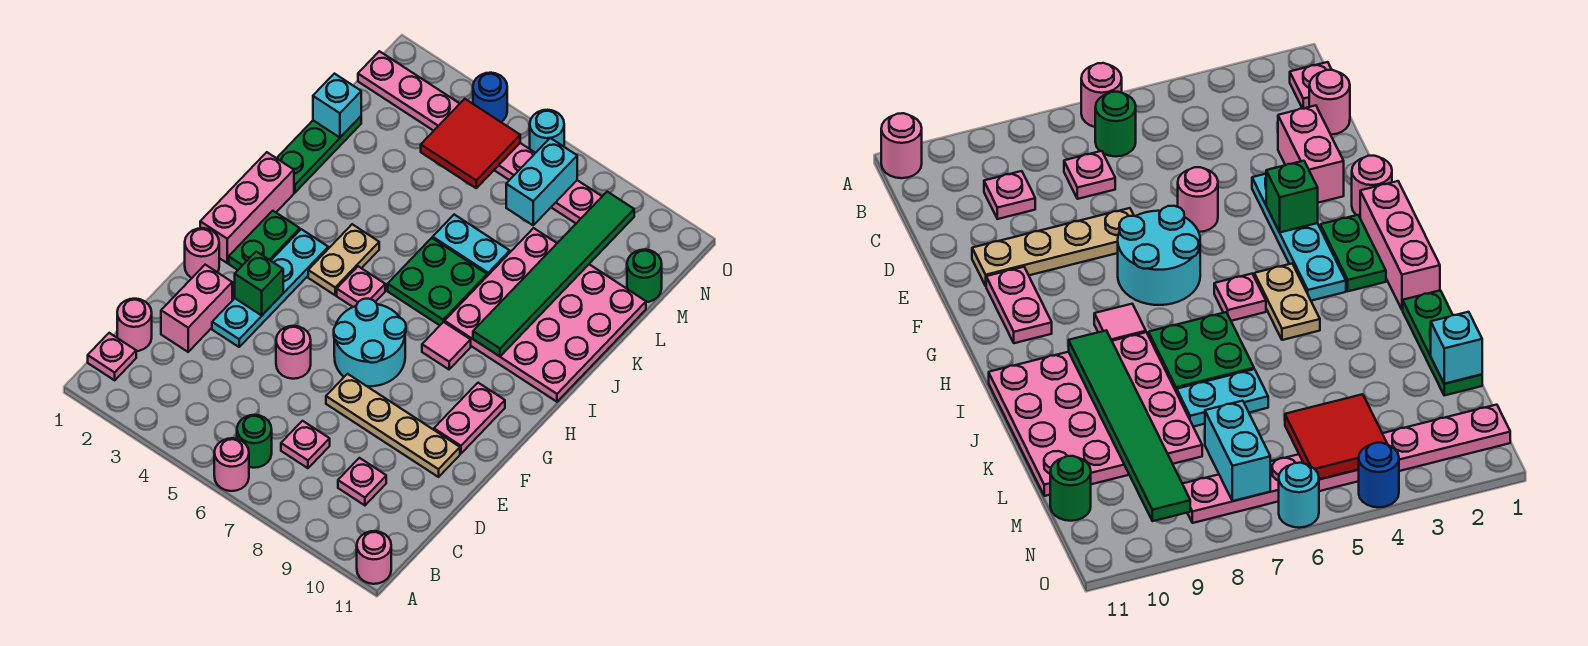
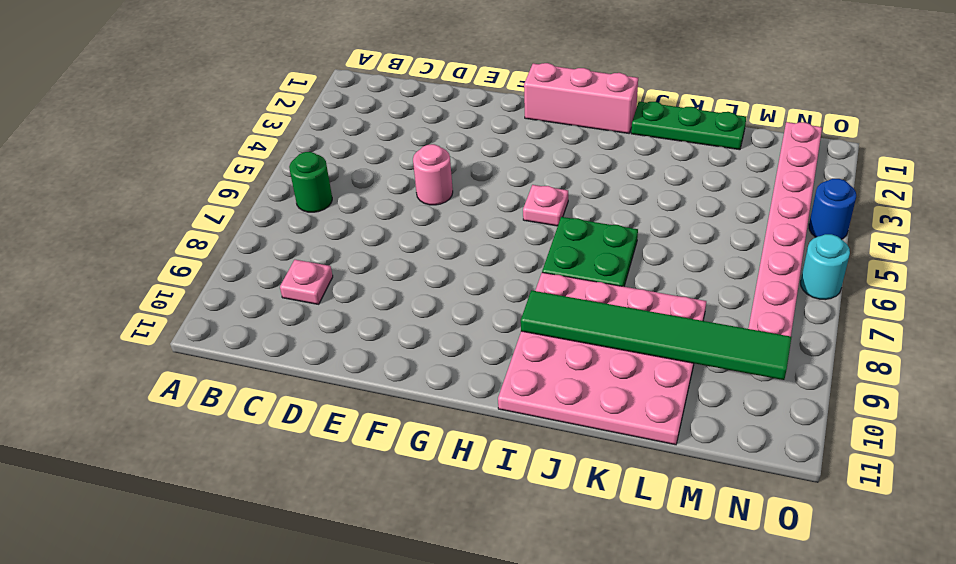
none -> pink 1x1 round brick [214,438,249,491]
none -> pink 1x1 round brick [357,531,391,584]
none -> pink 1x1 plate [88,333,136,380]
none -> pink 1x1 round brick [117,299,152,351]

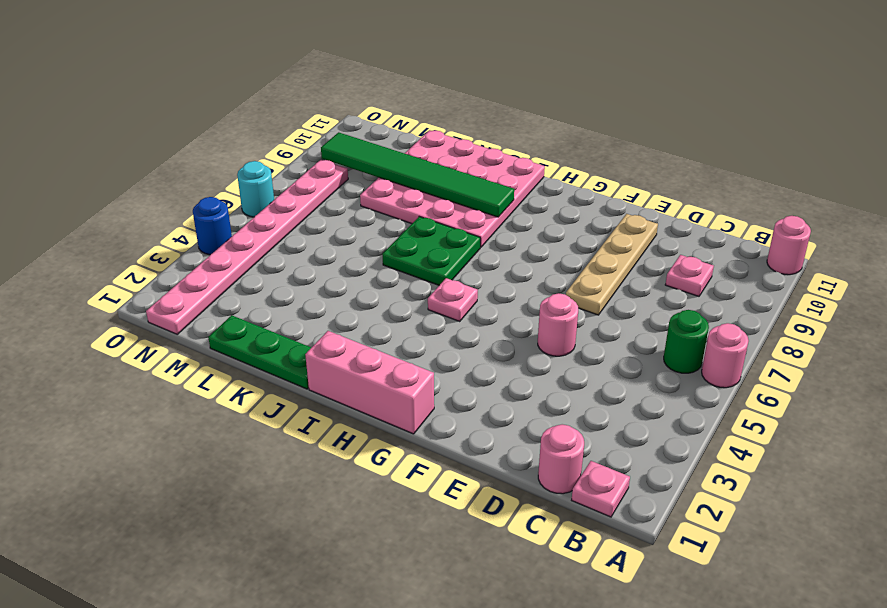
none -> pink 1x1 plate [281,421,330,468]
none -> pink 1x2 brick [161,265,232,352]
none -> cyan 1x4 plate [212,229,328,347]
none -> pink 1x1 round brick [185,228,219,278]

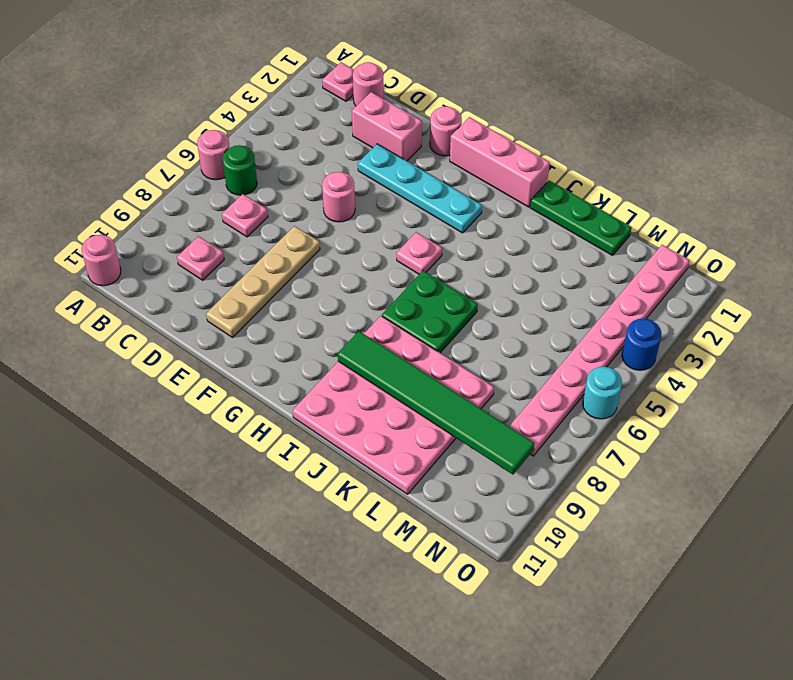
none -> cyan 2x2 round brick [334,299,406,386]
none -> pink 1x2 plate [434,383,505,453]
none -> green 1x2 plate [229,211,300,270]
none -> tan 1x2 plate [308,224,379,295]

